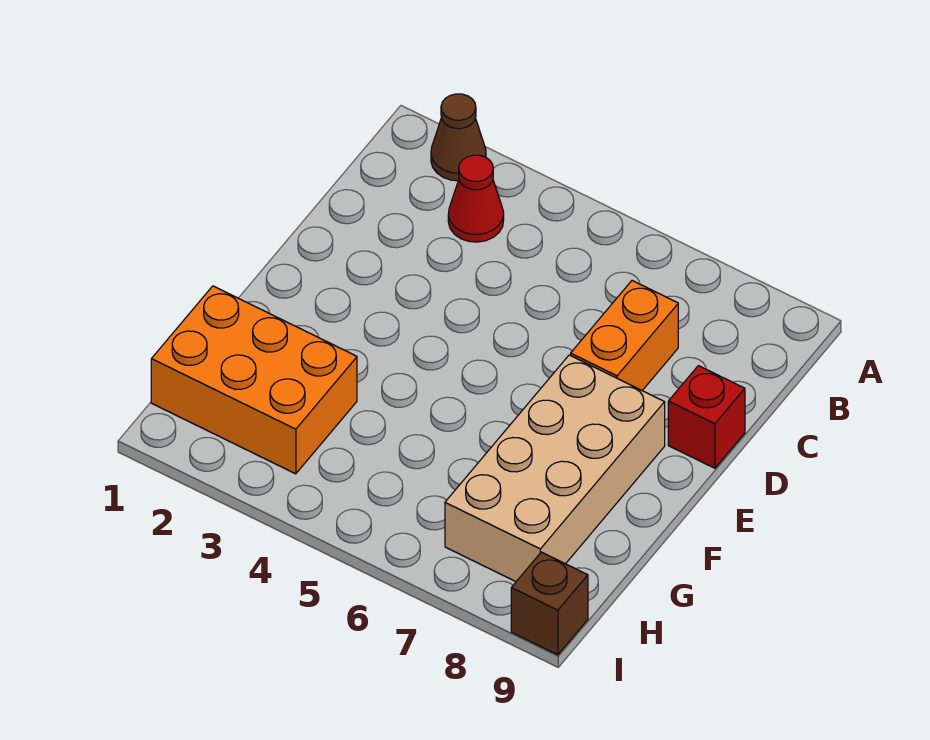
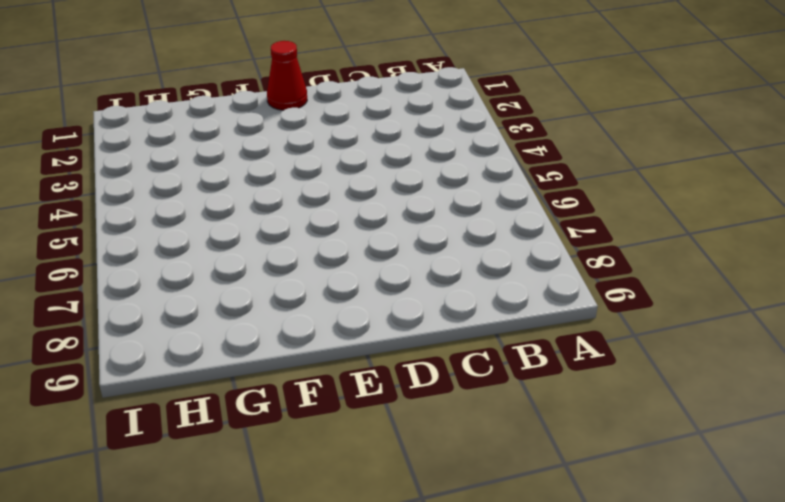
red 1x1 cone [267,41,307,110] -> red 1x1 cone moved to [448,155,504,242]
none -> brown 1x1 cone [431,94,486,181]
none -> orange 1x2 brick [571,281,678,391]

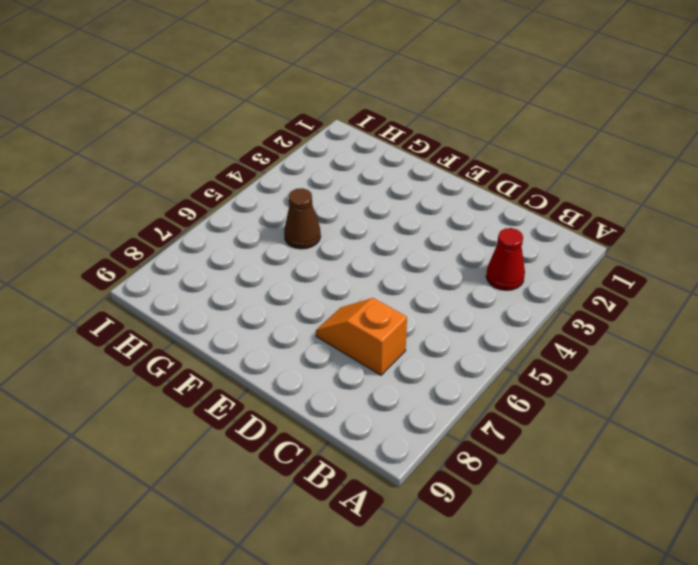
orange 1x2 slope [316,298,407,375] -> orange 1x2 brick [571,281,678,391]
brown 1x1 cone [284,188,321,249] -> brown 1x1 cone moved to [431,94,486,181]
none -> red 1x1 brick [668,366,745,468]
none -> tan 2x4 brick [445,355,665,582]

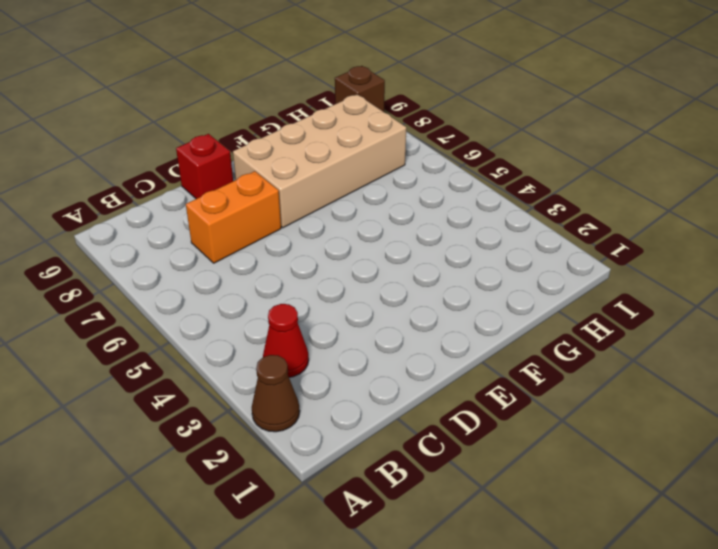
none -> orange 2x3 brick [151,286,357,474]

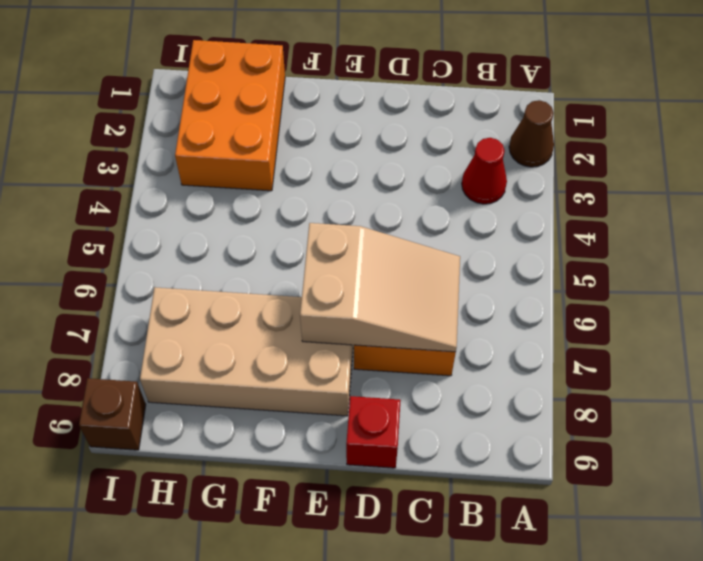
tan 2x3 slope [300,223,460,352] -> none

